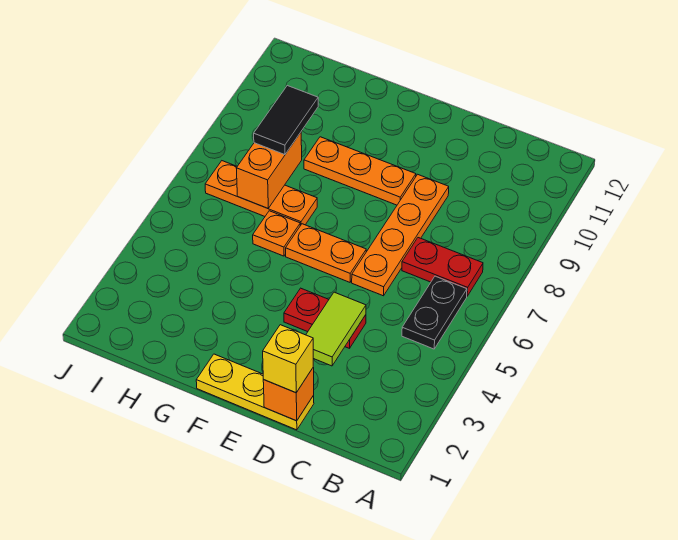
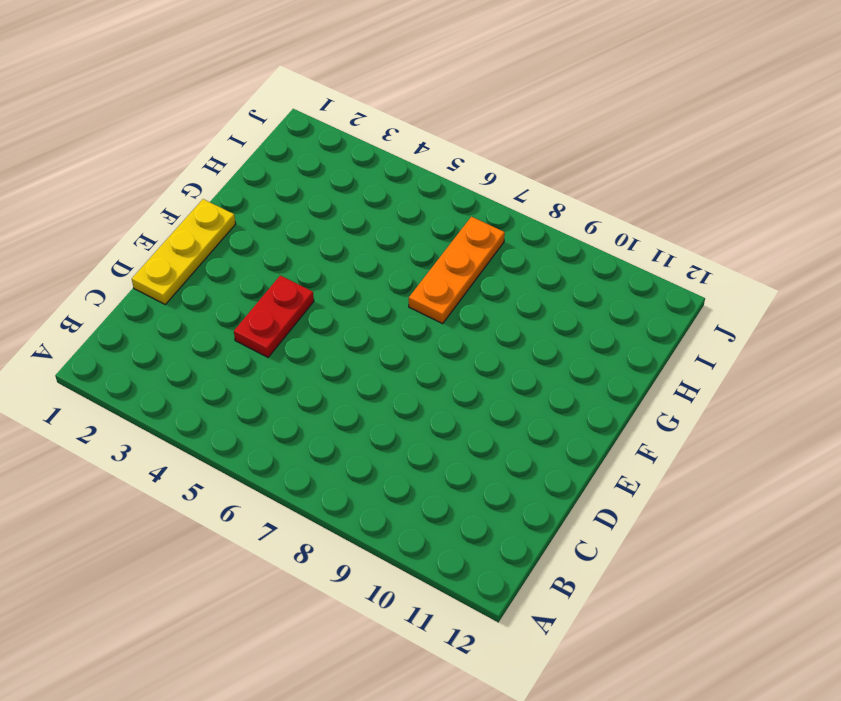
none -> black 1x2 plate [402,276,467,349]
none -> red 1x2 plate [402,238,483,296]
none -> orange 1x4 plate [352,174,449,296]

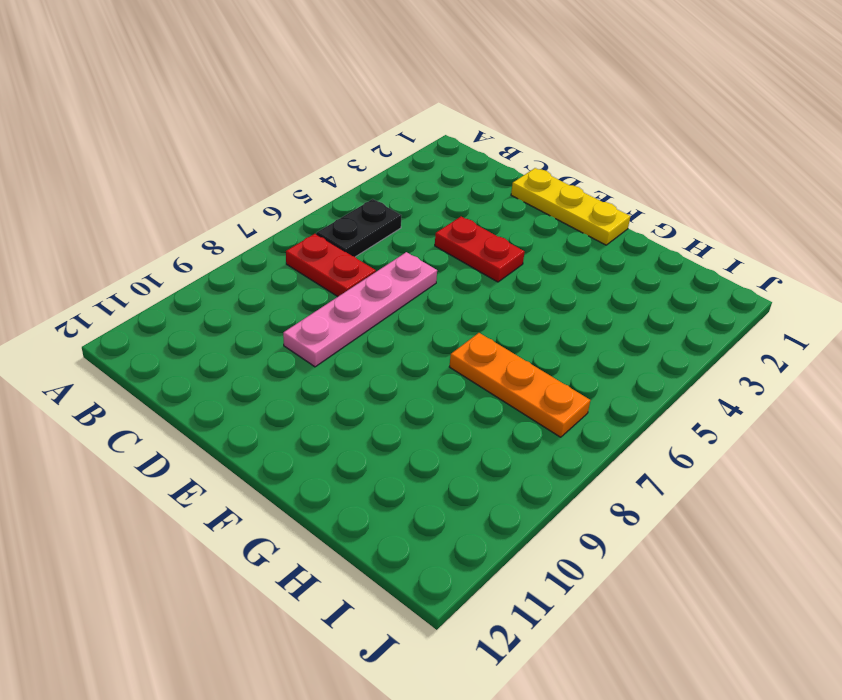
pink 1x4 plate [283,252,437,367] -> orange 1x4 plate [352,174,449,296]
none -> orange 1x2 plate [286,224,366,282]
none -> orange 1x3 plate [304,137,416,205]
none -> orange 1x1 plate [253,211,300,256]

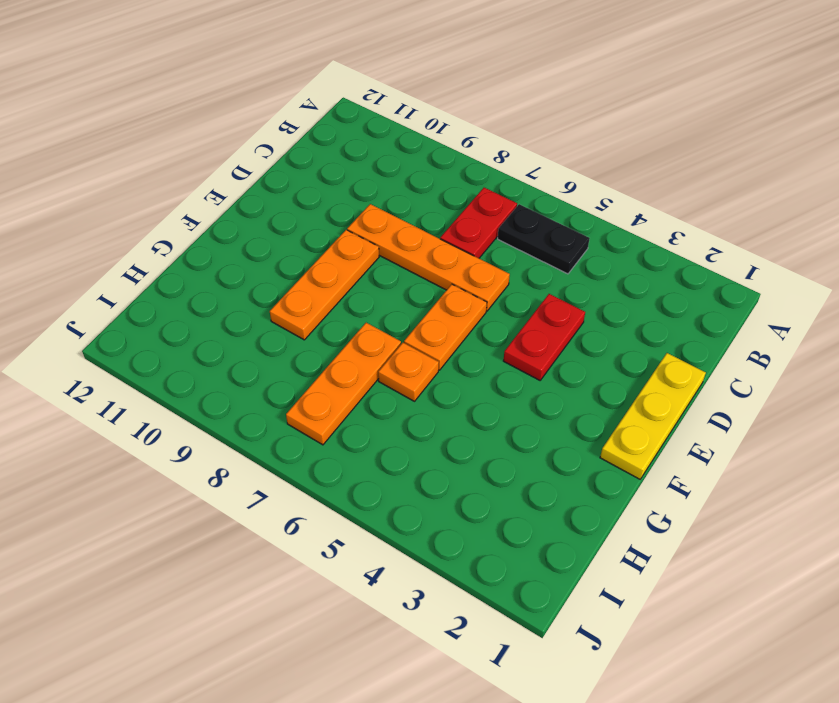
none -> orange 1x1 brick [263,367,314,421]
none -> lime 1x2 tile [306,292,366,366]
none -> orange 1x2 brick [236,133,302,208]

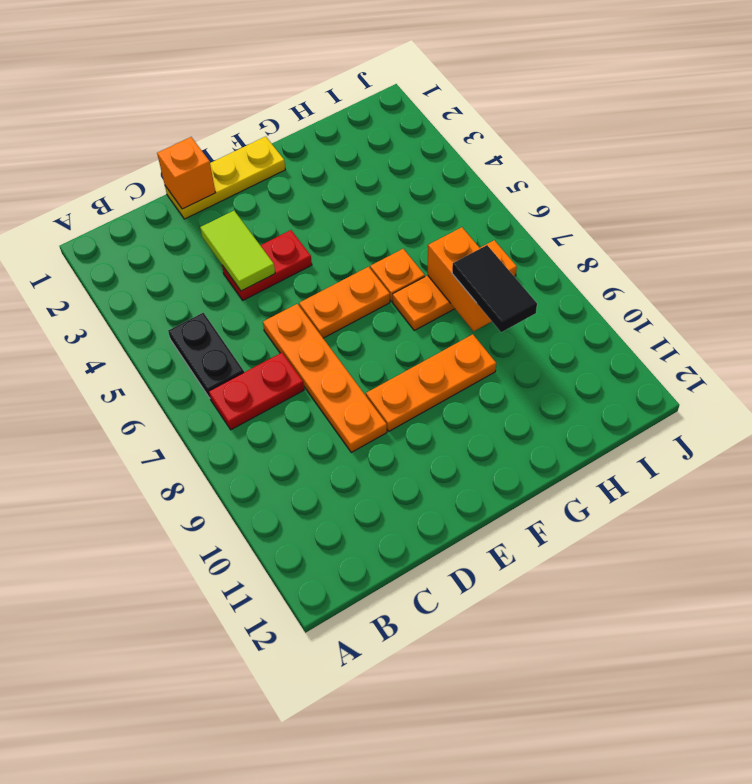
none -> yellow 1x1 brick [263,325,313,393]

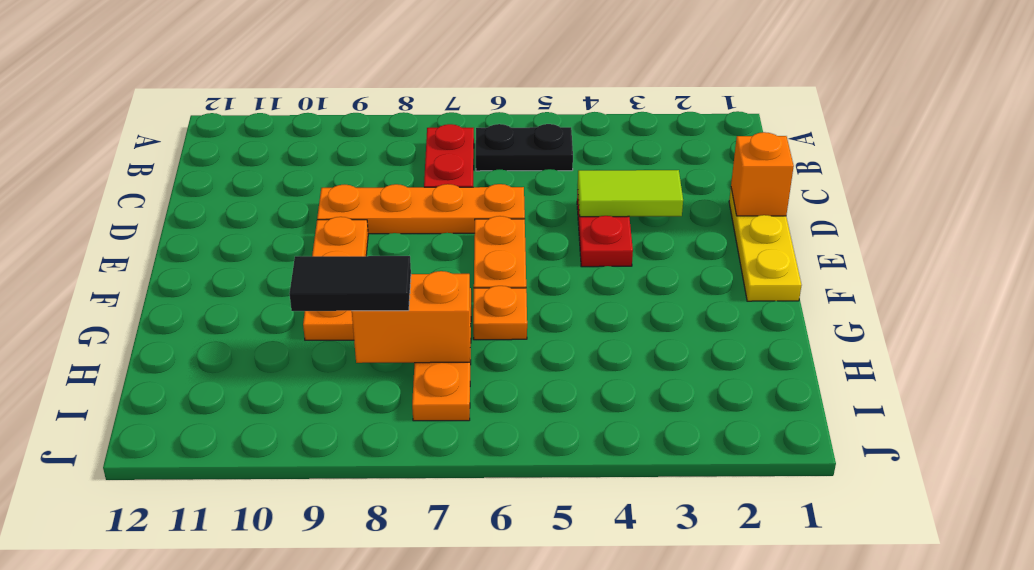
none -> yellow 1x1 brick [263,325,313,393]

